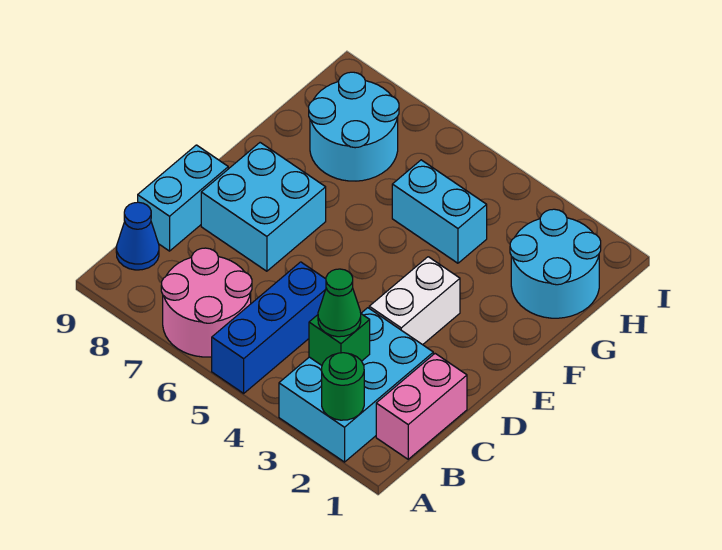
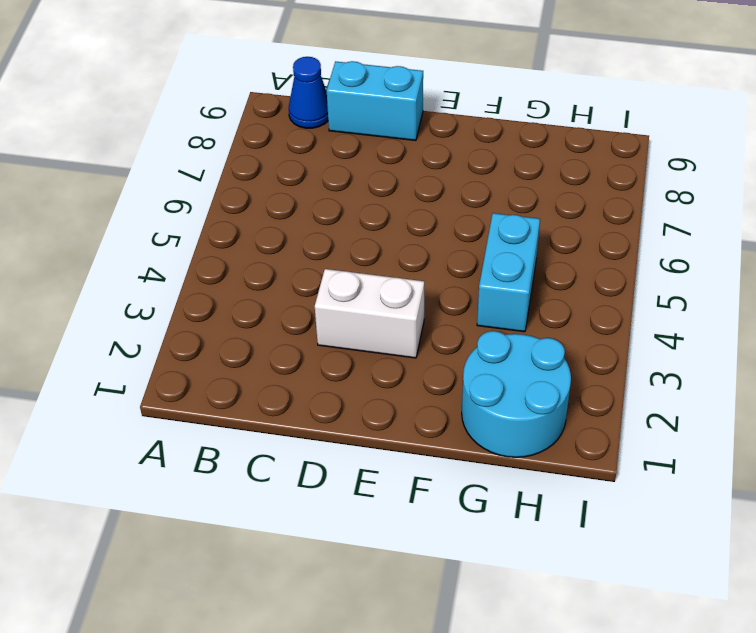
none -> cyan 2x3 brick [279,308,433,462]
none -> blue 1x3 brick [212,262,326,393]
none -> pink 2x2 round brick [161,248,252,357]

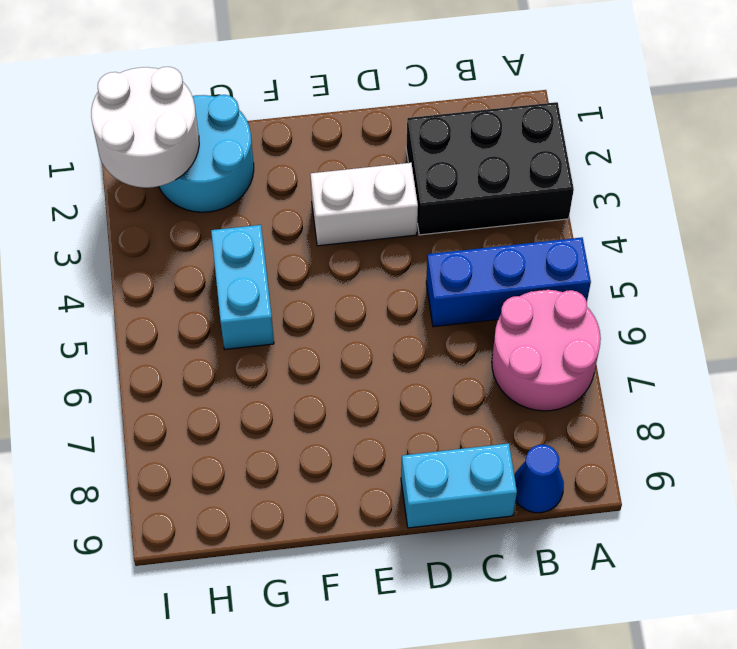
black 2x3 brick [406,102,574,235] -> cyan 2x3 brick [279,308,433,462]
white 2x2 round brick [91,67,199,188] -> none
none -> pink 1x2 brick [376,354,467,459]
none -> cyan 2x2 brick [201,143,326,271]
none -> cyan 2x2 round brick [309,72,399,181]

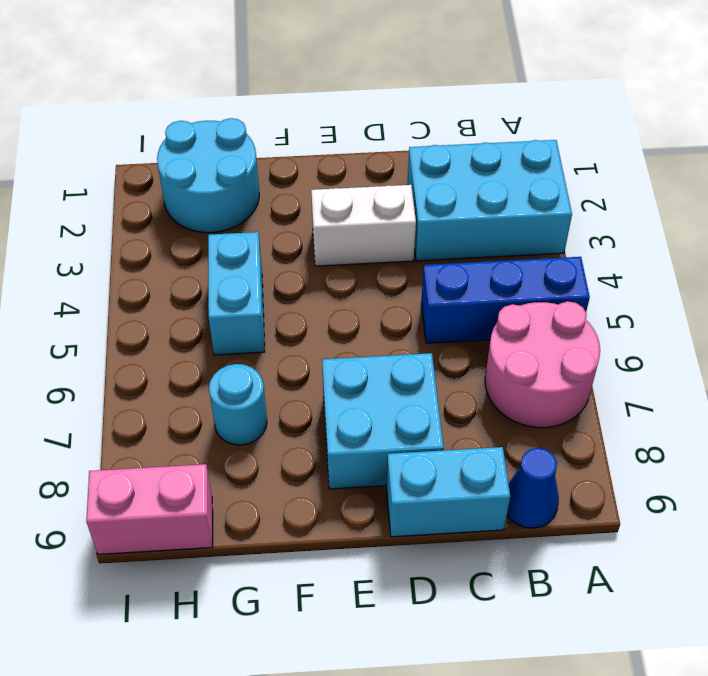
cyan 1x1 round brick [209,364,267,445] -> cyan 2x2 round brick [309,72,399,181]
pink 1x2 brick [86,464,213,554] -> pink 1x2 brick moved to [376,354,467,459]
none -> green 1x1 round brick [322,353,364,420]
none -> green 1x1 brick [309,314,370,365]
none -> green 1x1 cone [318,269,361,337]

